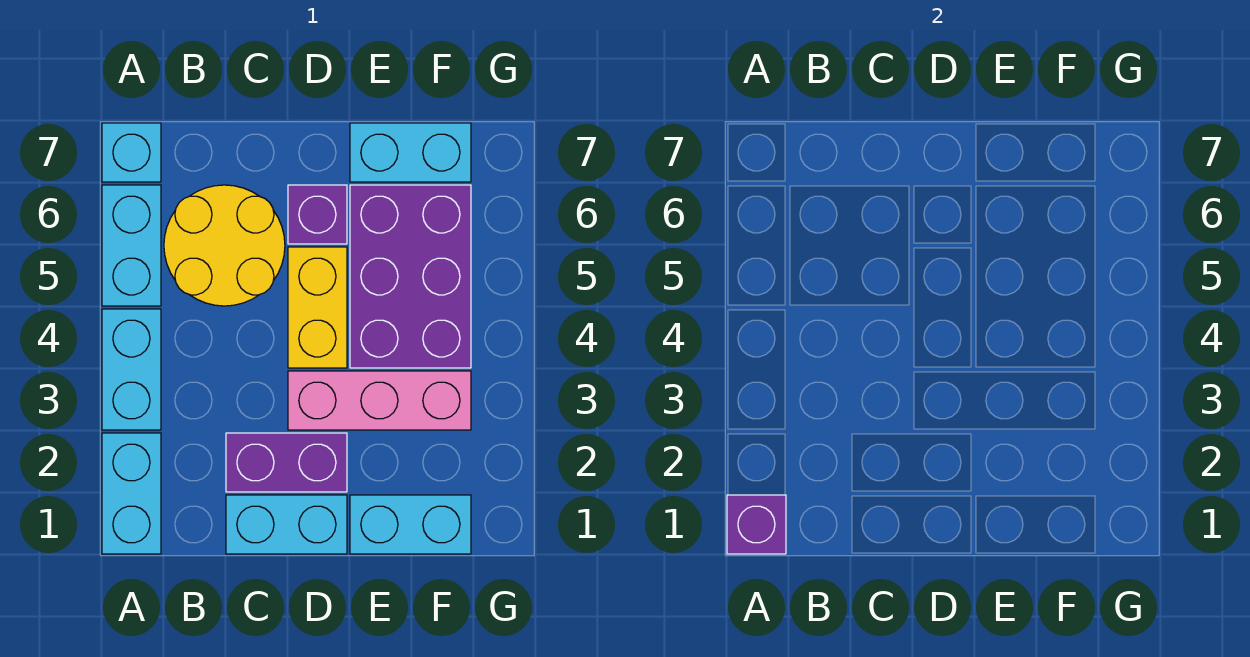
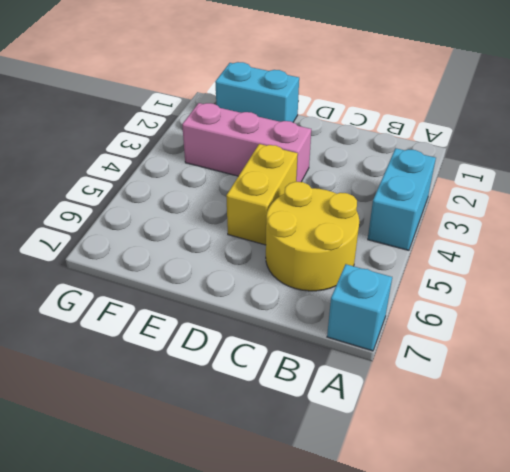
none -> cyan 1x2 brick [102,433,161,554]
none -> cyan 1x2 brick [102,185,161,306]
none -> cyan 1x2 brick [226,495,347,554]

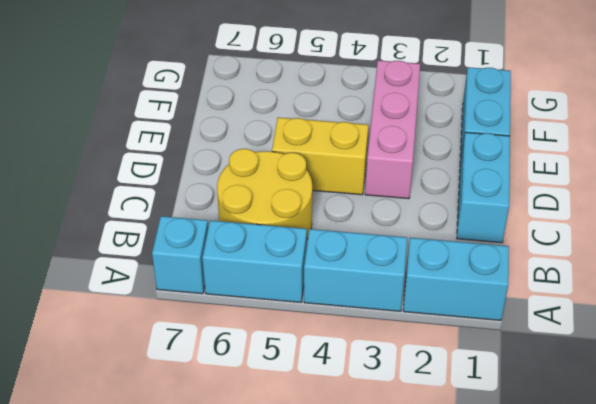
none -> purple 1x2 brick [226,433,347,492]
none -> purple 1x1 brick [288,185,347,244]
none -> purple 2x3 brick [350,185,471,368]

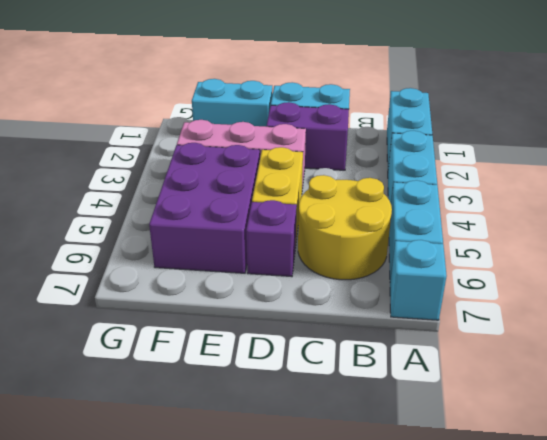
none -> cyan 1x2 brick [350,123,471,182]
none -> purple 1x1 brick [727,495,786,554]

